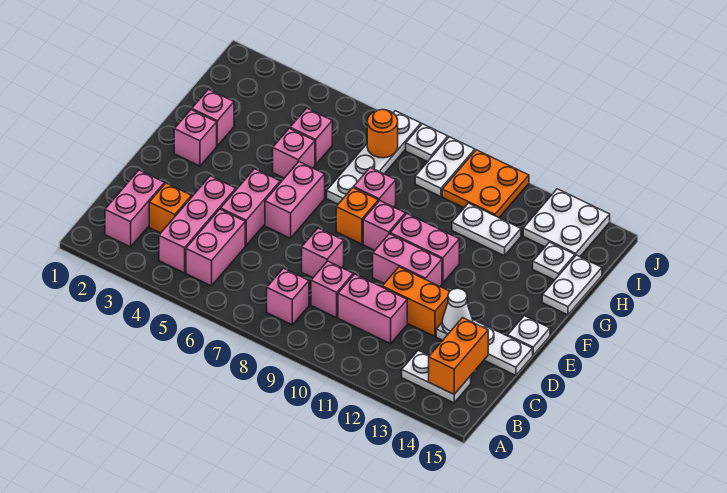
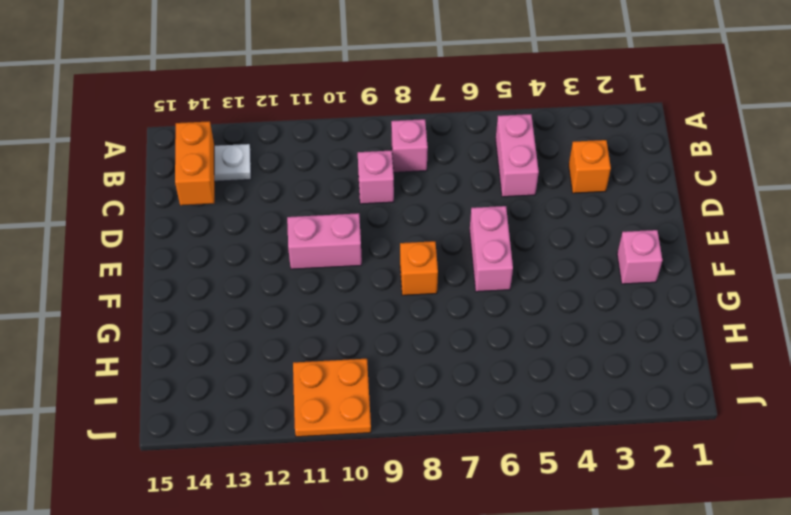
none -> pink 1x2 brick [105,170,165,247]
none -> pink 1x3 brick [159,176,236,273]
none -> pink 1x2 brick [338,274,407,344]
none -> pink 1x2 brick [221,169,280,245]

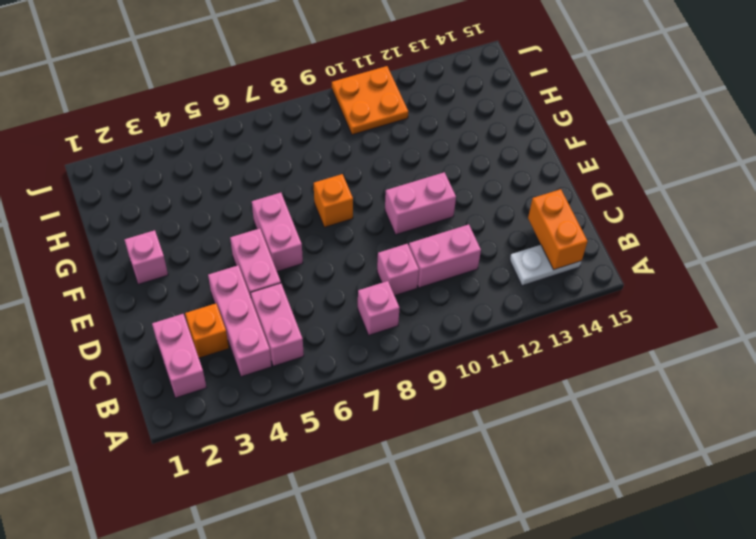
none -> pink 1x1 brick [302,228,344,278]
none -> orange 1x2 brick [382,267,450,336]
none -> white 1x3 plate [436,320,533,375]
none -> white 1x1 plate [508,316,550,355]

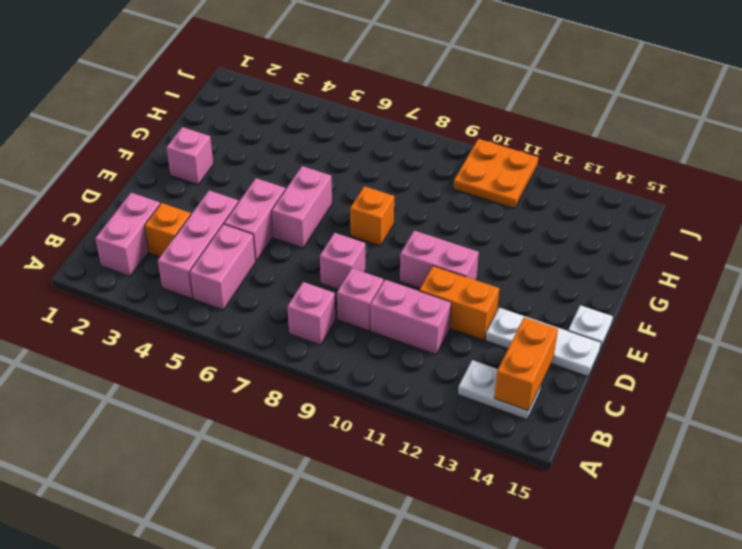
none -> pink 1x1 brick [363,201,405,250]
none -> pink 1x2 brick [390,214,459,283]
none -> pink 1x1 brick [192,89,234,146]
none -> pink 1x1 brick [273,128,315,178]

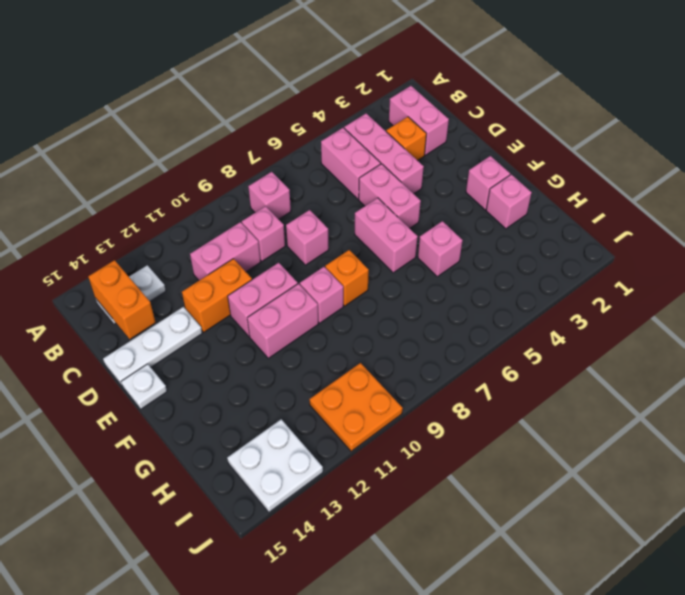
none -> white 1x4 plate [327,111,421,204]
none -> pink 1x1 brick [354,167,396,207]
none -> white 1x2 plate [542,255,602,315]
none -> pink 1x1 brick [290,108,332,165]

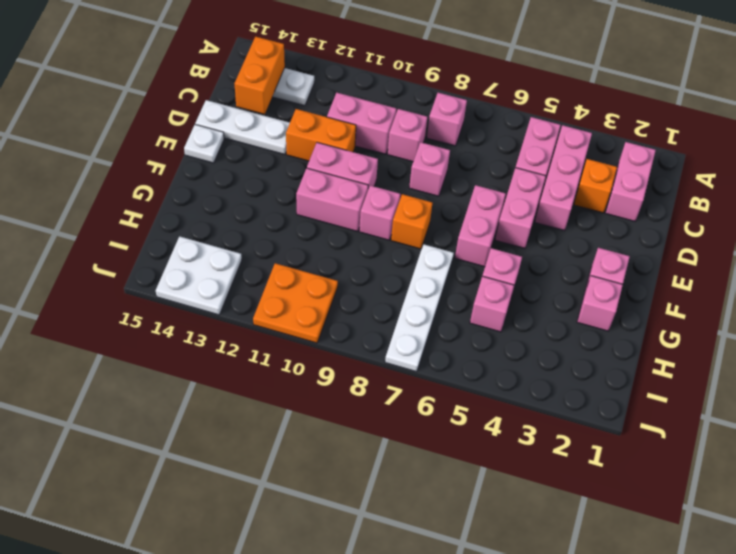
none -> pink 1x1 brick [354,167,396,207]
none -> white 1x2 plate [542,255,602,315]
none -> white 1x2 plate [452,203,521,256]
none -> white 1x1 plate [533,242,575,280]

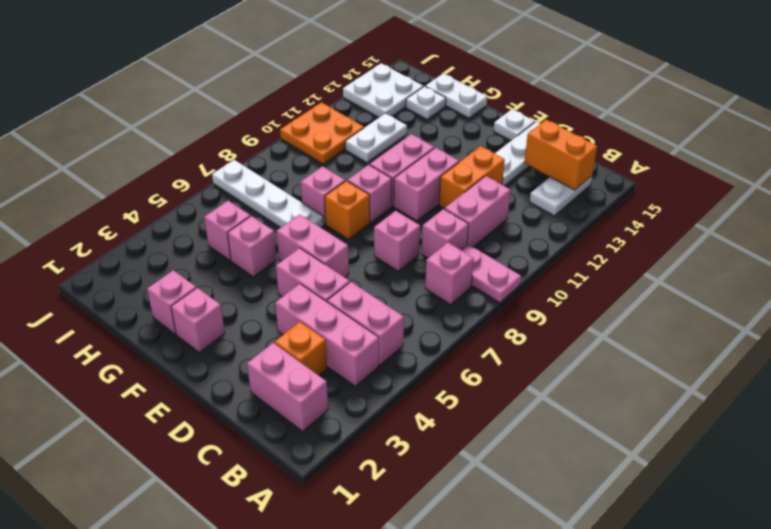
pink 1x2 plate [462,244,521,303] -> none
none -> white 1x2 plate [415,137,475,197]
none -> white 1x1 plate [406,124,448,162]
none -> white 1x1 cone [442,288,473,334]
none -> orange 1x1 round brick [367,110,398,158]

